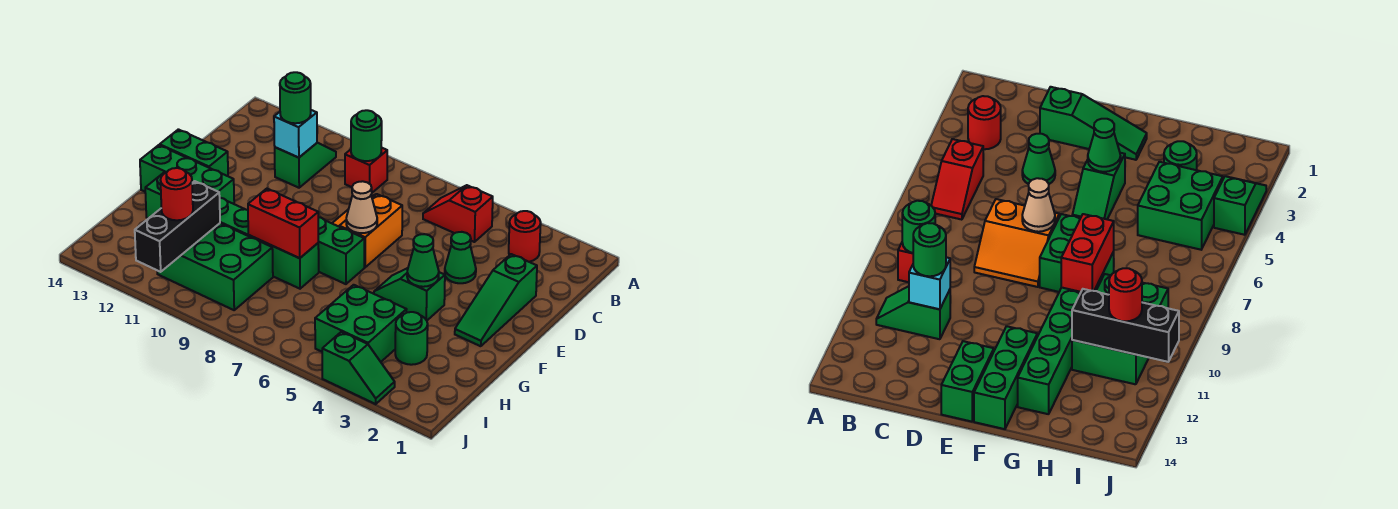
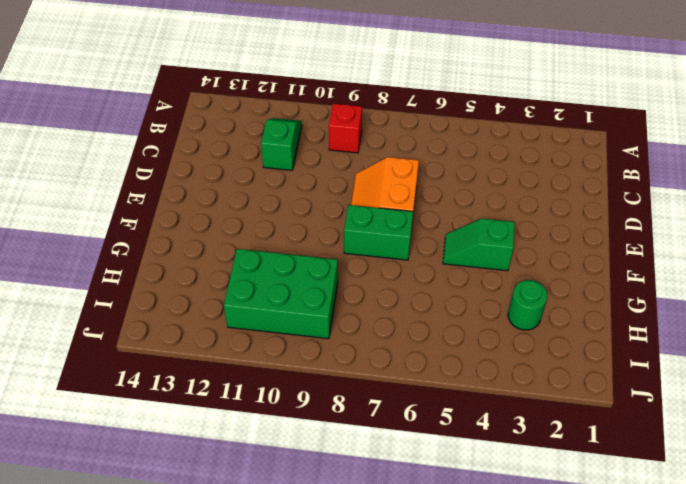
none -> red 1x1 round brick [509,211,541,262]
none -> red 1x2 slope [423,185,493,242]
none -> green 1x3 slope [455,254,537,346]

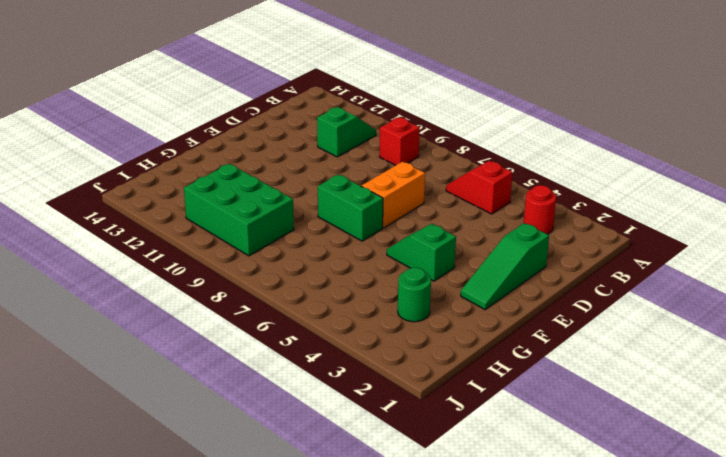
none -> green 1x1 cone [445,232,476,283]
none -> green 1x2 brick [160,129,228,176]
none -> green 1x3 brick [140,145,234,204]

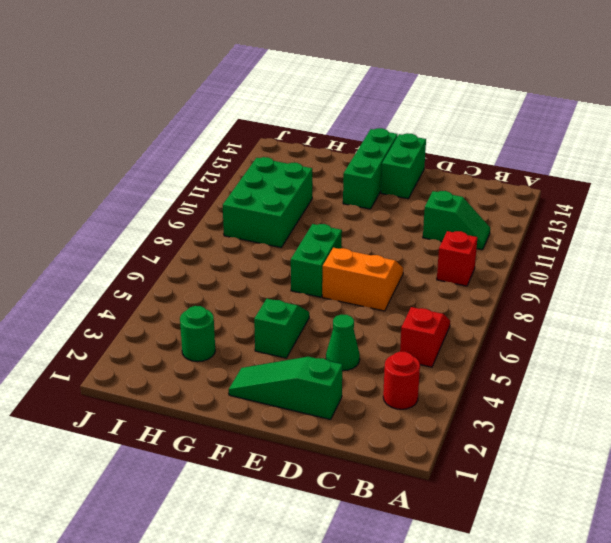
none -> green 1x6 brick [145,172,319,289]
none -> green 2x2 brick [315,285,407,362]
none -> green 1x2 slope [322,332,395,404]

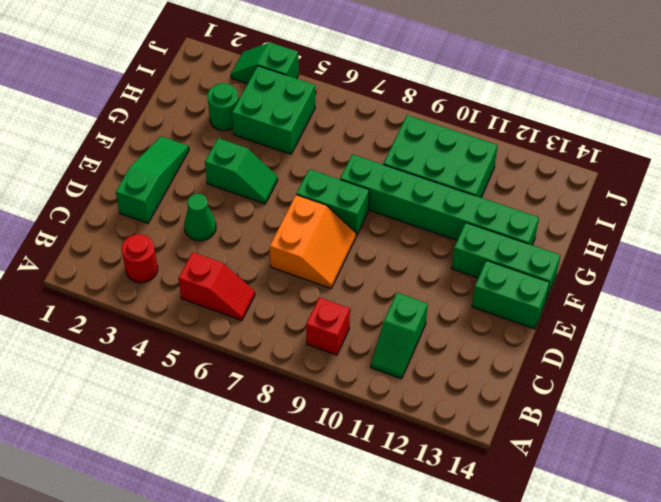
none -> green 1x1 round brick [351,110,382,161]
none -> cyan 1x1 brick [274,110,317,158]
none -> tan 1x1 cone [346,181,377,233]

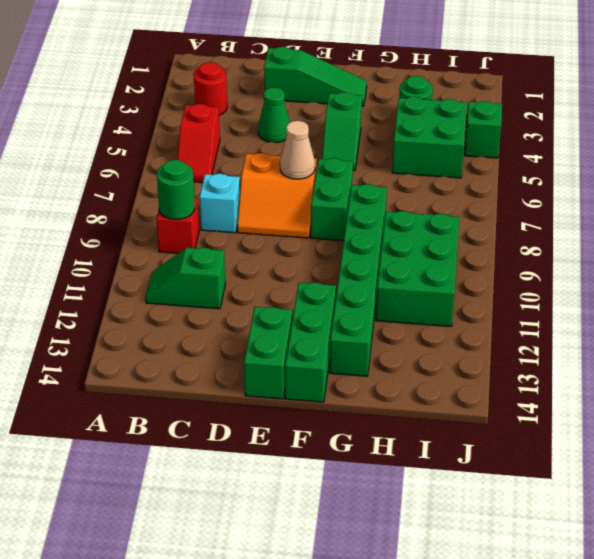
cyan 1x1 brick [200,174,240,233] -> cyan 1x1 brick moved to [274,110,317,158]
none -> green 1x1 cone [407,234,439,287]
none -> red 1x2 brick [248,189,318,258]
none -> black 1x3 brick [135,181,220,272]

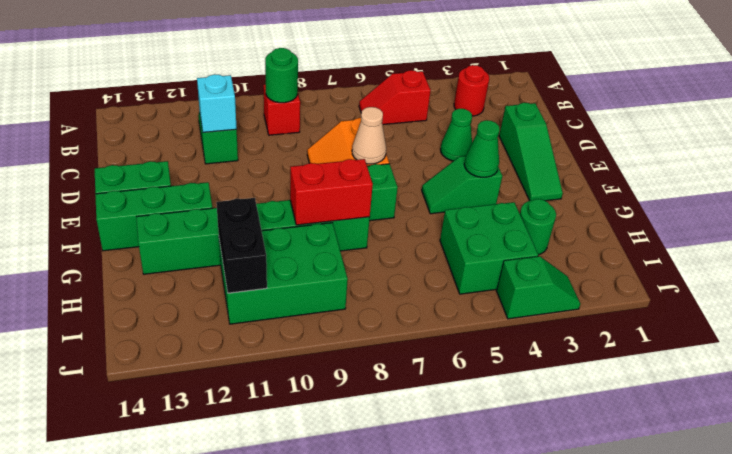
black 1x2 brick [216,198,267,293] -> black 1x3 brick [135,181,220,272]
none -> green 1x1 round brick [280,72,311,123]
none -> red 1x1 round brick [160,168,193,220]

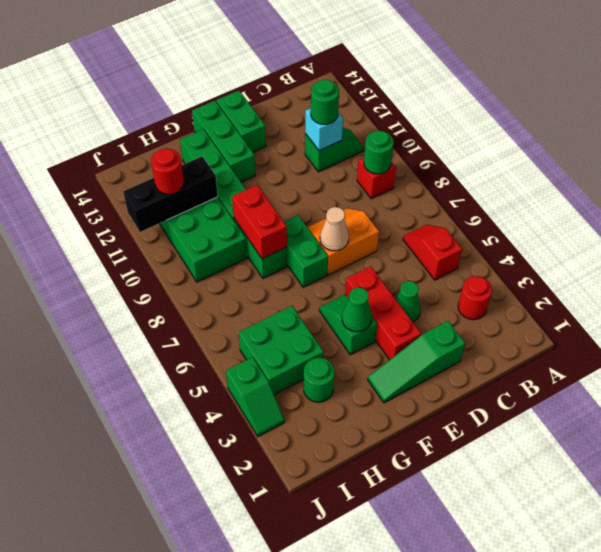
red 1x3 brick [345,266,421,360] -> none

